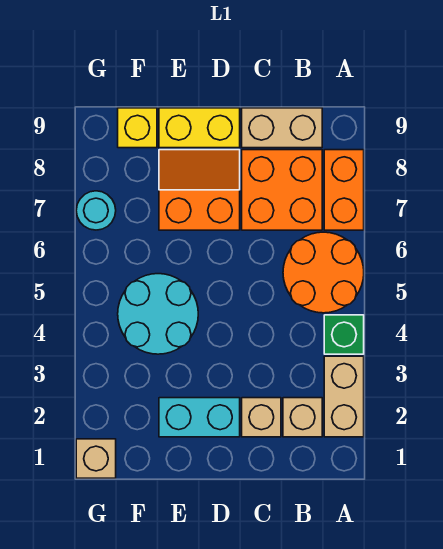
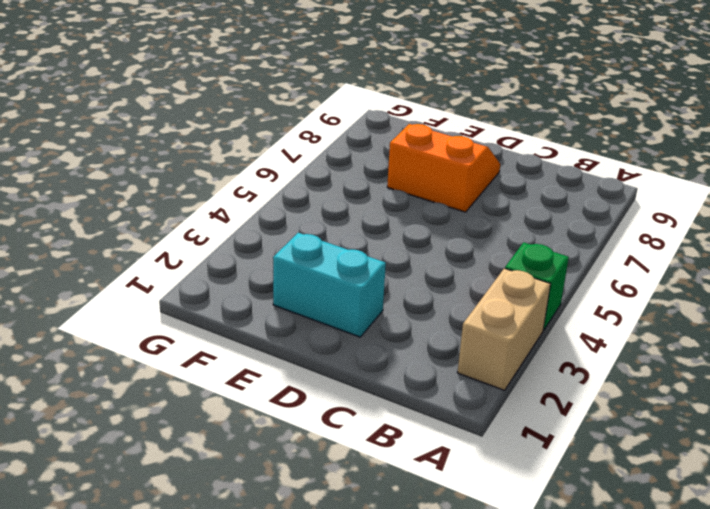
none -> orange 2x2 round brick [283,232,364,313]
none -> orange 1x2 brick [324,150,364,230]
none -> tan 1x1 brick [283,398,322,437]

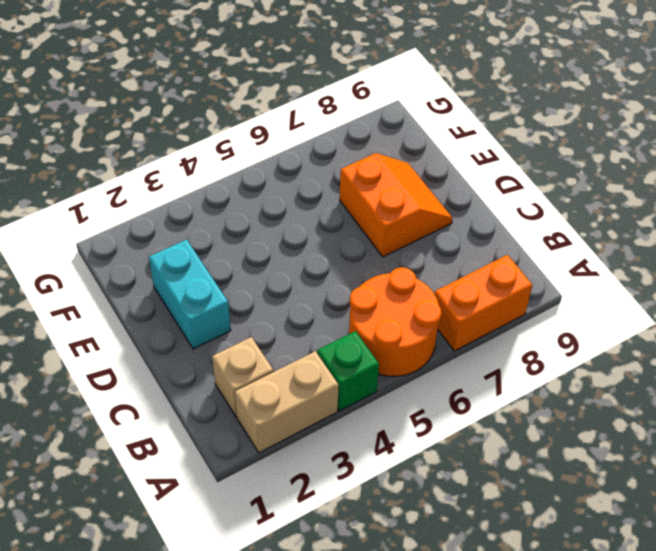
none -> orange 2x2 brick [242,150,322,230]
none -> tan 1x2 brick [242,108,322,148]
none -> tan 1x1 brick [242,398,281,437]

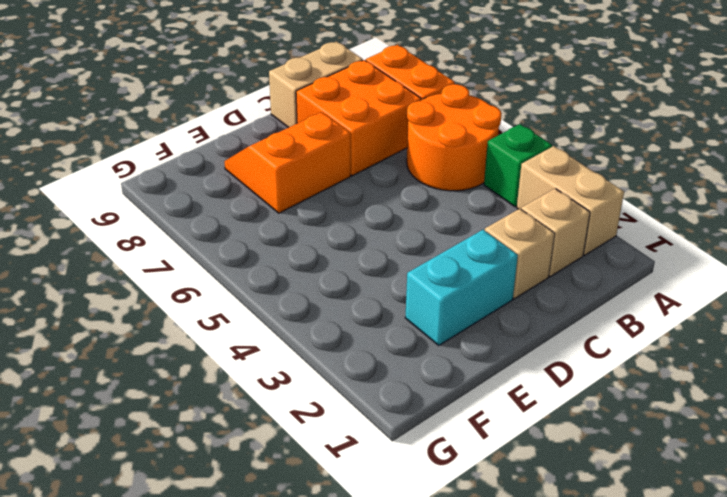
none -> yellow 1x2 brick [159,108,240,148]
none -> cyan 2x2 round brick [118,274,198,354]
none -> yellow 1x1 brick [118,108,157,148]

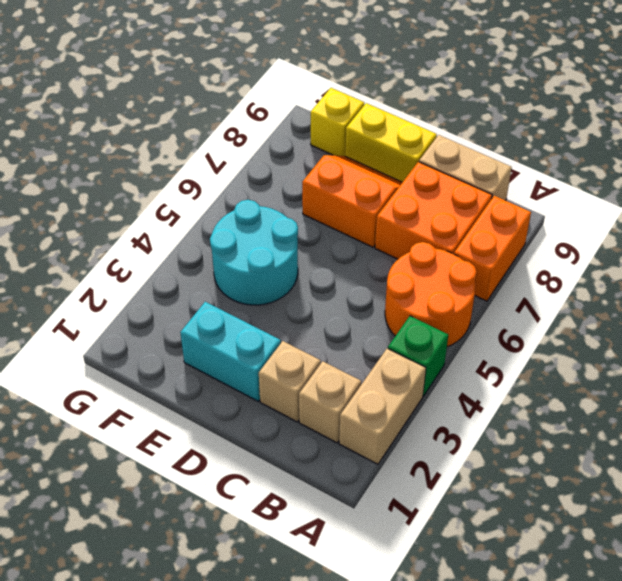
none -> tan 1x1 brick [76,439,116,478]
none -> cyan 1x1 round brick [76,191,116,230]

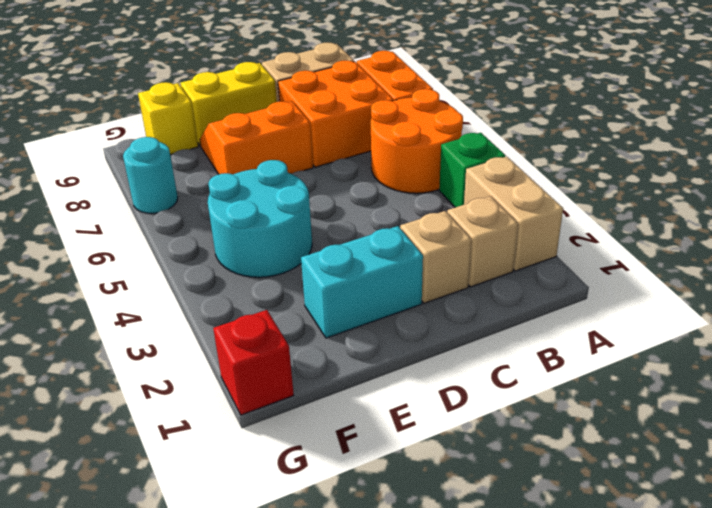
red 1x1 brick [213,310,294,415] -> tan 1x1 brick [76,439,116,478]

